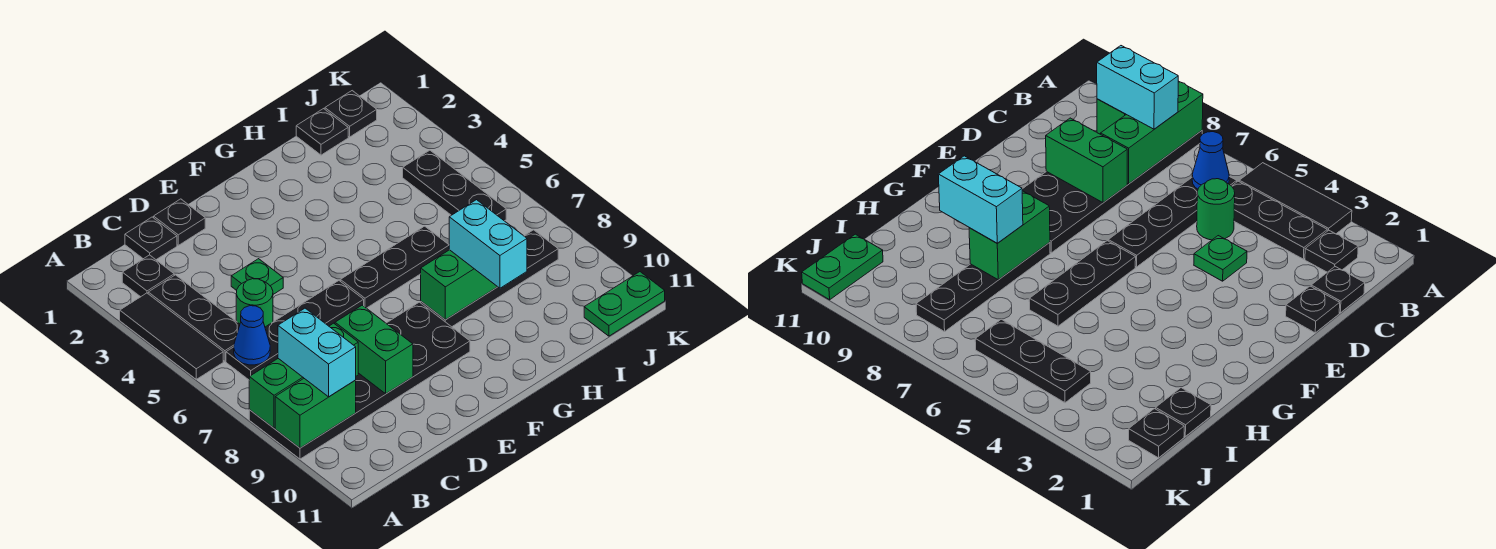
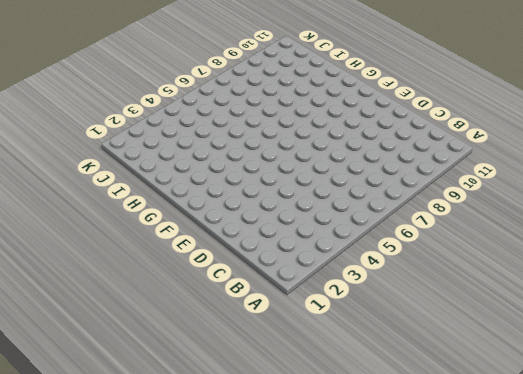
none -> black 1x3 tile [120,293,223,379]
none -> black 2x6 plate [249,302,470,459]
none -> black 1x1 plate [122,255,174,297]

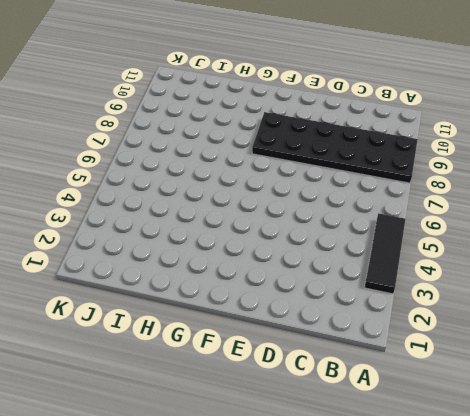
none -> black 1x1 plate [122,255,174,297]
none -> black 1x3 plate [148,275,240,361]
none -> black 1x4 plate [226,281,364,380]

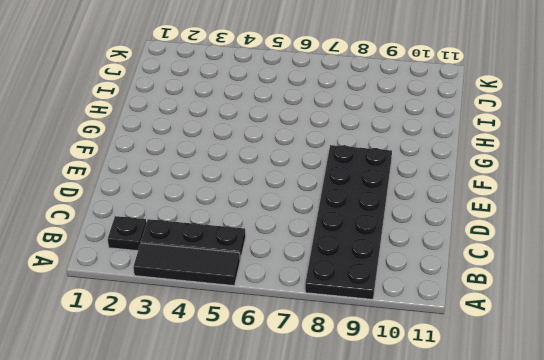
none -> black 1x4 plate [226,281,364,380]
none -> black 1x1 plate [125,217,177,260]
none -> green 1x1 round brick [236,279,273,327]

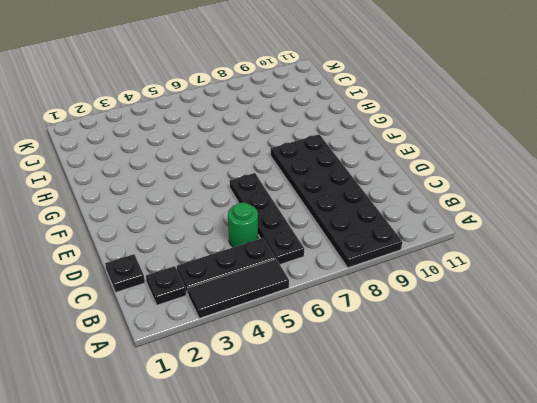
none -> black 1x1 plate [154,199,205,245]
none -> green 1x1 plate [231,259,283,294]
none -> black 1x3 plate [340,226,449,308]

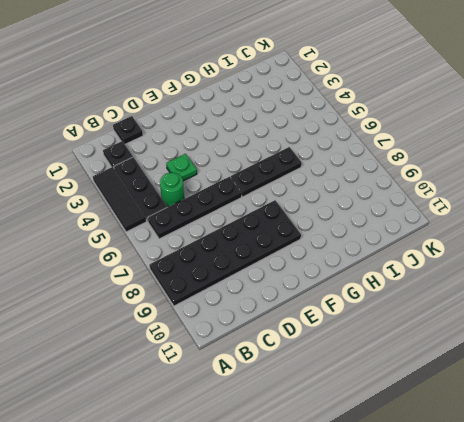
none -> black 1x1 plate [154,199,205,245]
none -> black 1x4 plate [421,230,558,327]
none -> black 1x1 plate [296,109,348,155]

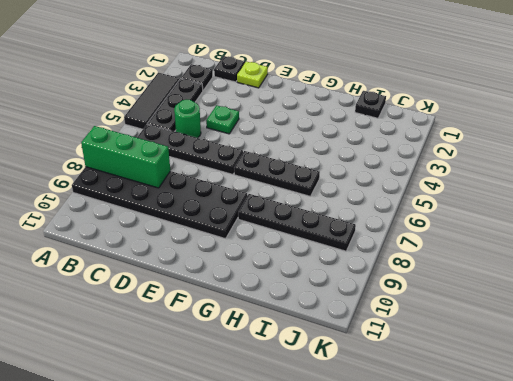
lime 1x1 plate [237,62,268,88] -> black 1x1 plate [154,199,205,245]
none -> black 1x1 plate [325,91,377,137]
none -> black 1x3 plate [403,150,506,221]
none -> green 1x2 plate [584,272,665,336]

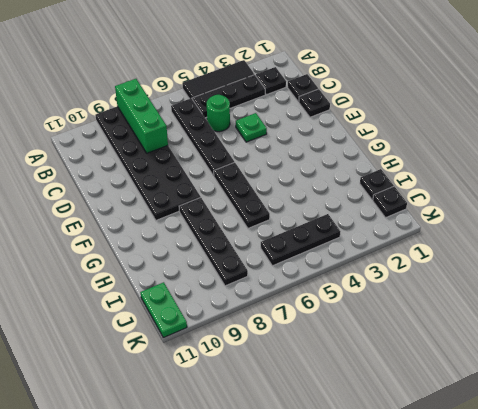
none -> green 1x2 brick [275,379,356,448]
none -> blue 1x1 cone [234,306,270,365]
none -> green 1x2 brick [335,305,413,394]

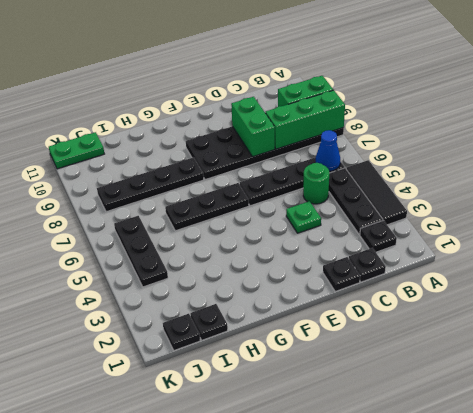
none -> green 1x2 brick [421,250,497,320]
none -> cyan 1x2 brick [278,308,356,397]
none -> cyan 1x2 brick [449,200,527,288]

